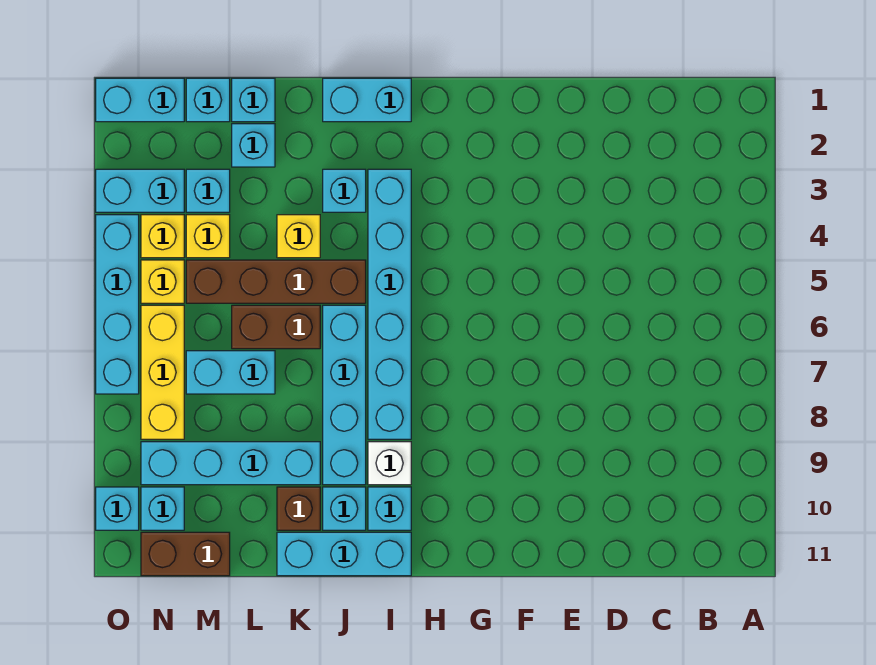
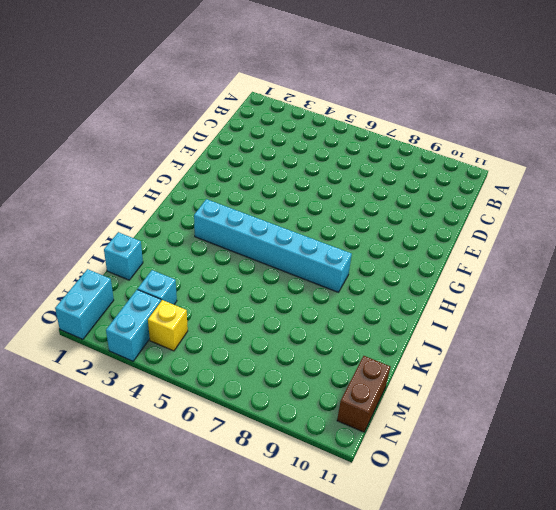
none -> cyan 1x2 brick [323,78,411,122]
none -> white 1x1 brick [368,442,411,485]
none -> cyan 1x1 brick [368,487,411,530]

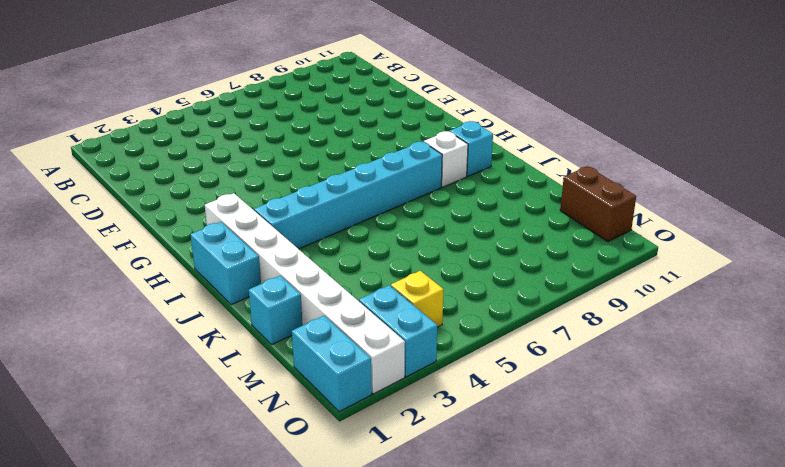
white 1x8 brick [205,193,405,394] -> cyan 1x1 brick [232,124,275,167]
none -> cyan 1x3 brick [277,532,411,576]
none -> cyan 1x1 brick [323,169,366,212]
none -> brown 1x4 brick [186,260,366,303]

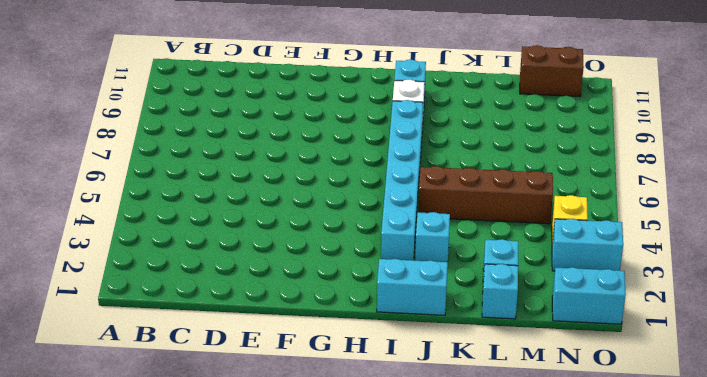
none -> cyan 1x3 brick [277,532,411,576]
none -> cyan 1x4 brick [323,305,366,485]
none -> cyan 1x1 brick [323,487,366,530]

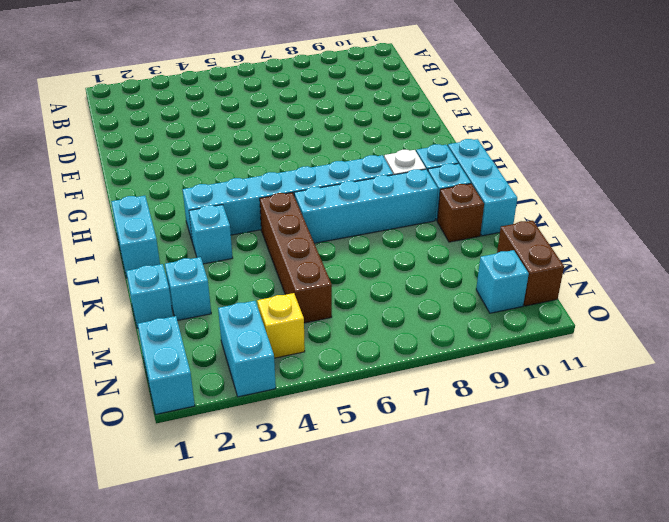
none -> yellow 1x1 brick [277,215,320,258]
none -> brown 1x2 brick [232,305,320,349]
none -> cyan 1x4 brick [141,442,320,485]

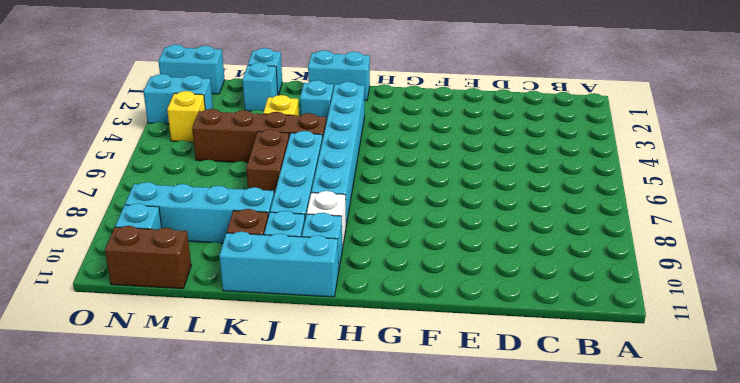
brown 1x2 brick [246,129,289,194] -> brown 1x2 brick turned to [232,305,320,349]
none -> cyan 1x2 brick [186,351,275,394]
none -> cyan 1x1 brick [186,78,230,122]
none -> cyan 1x1 brick [186,169,230,212]

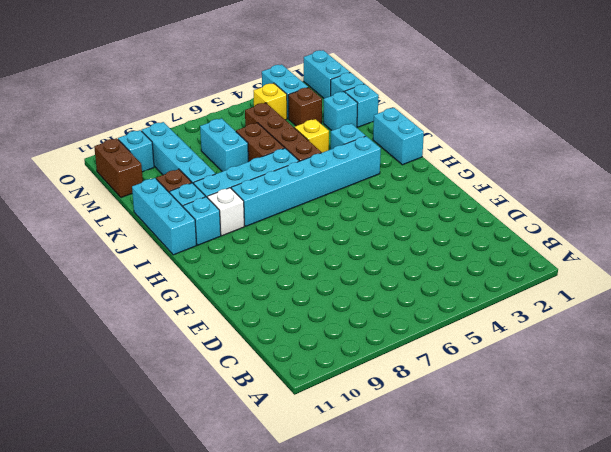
brown 1x1 brick [288,87,322,126] -> cyan 1x1 brick [186,169,230,212]
none -> yellow 1x1 brick [186,215,230,258]
none -> yellow 1x1 brick [141,260,184,303]
none -> yellow 1x3 brick [141,305,184,439]

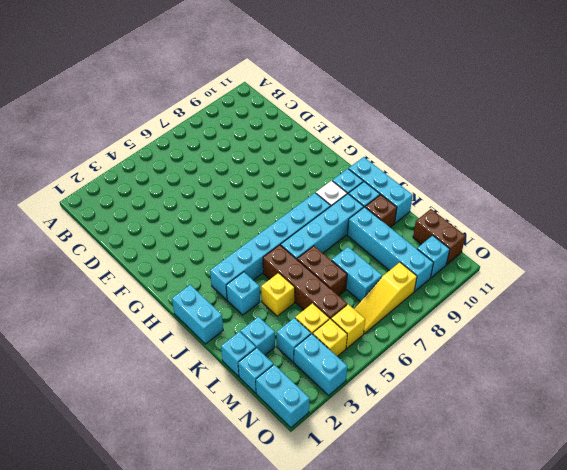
yellow 1x3 slope [354,262,417,334] -> yellow 1x3 brick [141,305,184,439]
none -> cyan 1x4 brick [96,215,139,394]
none -> cyan 1x1 brick [96,487,139,530]

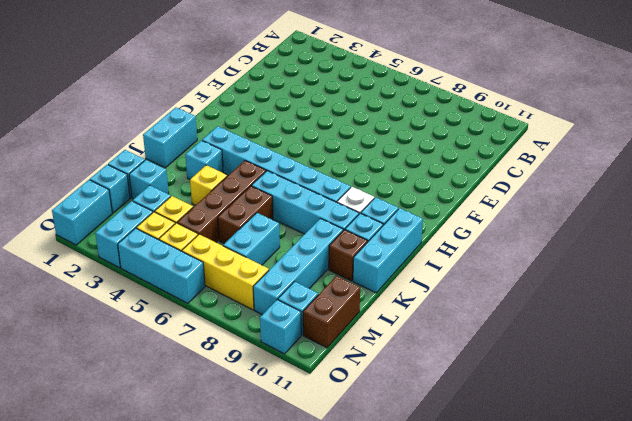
cyan 1x3 brick [118,228,205,303] -> cyan 1x4 brick [96,215,139,394]

